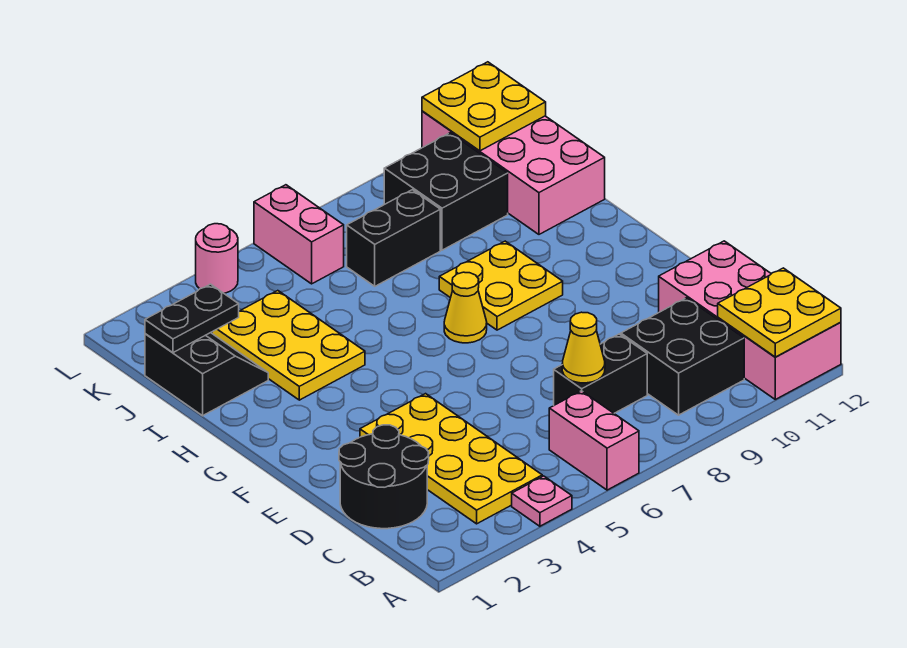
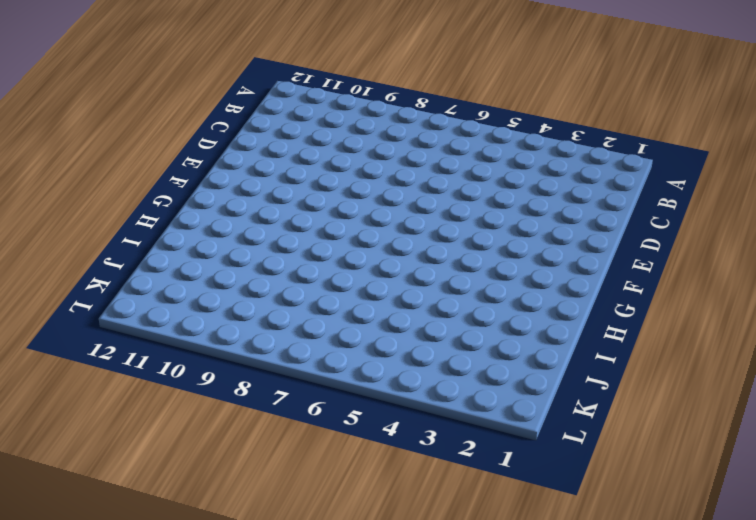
none -> pink 1x1 plate [512,476,572,526]
none -> pink 1x2 brick [549,391,639,490]
none -> pink 2x4 brick [659,241,841,399]

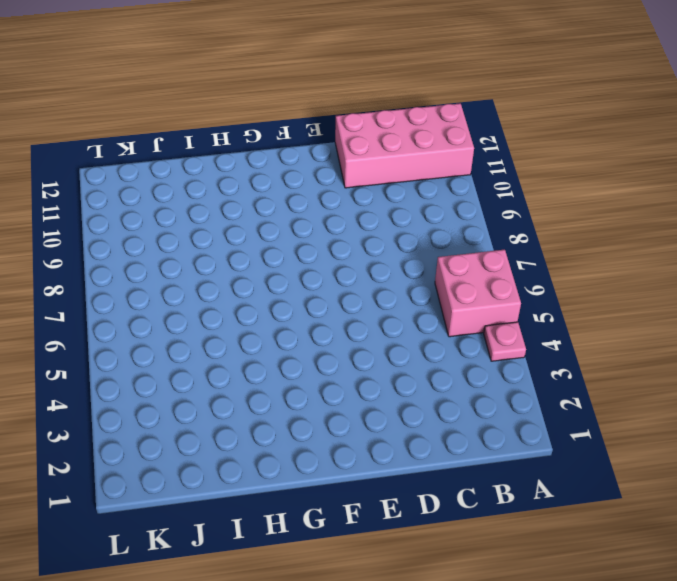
pink 2x2 brick [435,250,521,337] -> pink 1x2 brick [549,391,639,490]
none -> yellow 2x4 plate [360,394,542,524]
none -> black 2x2 brick [621,298,744,415]
none -> black 2x2 round brick [339,425,429,529]

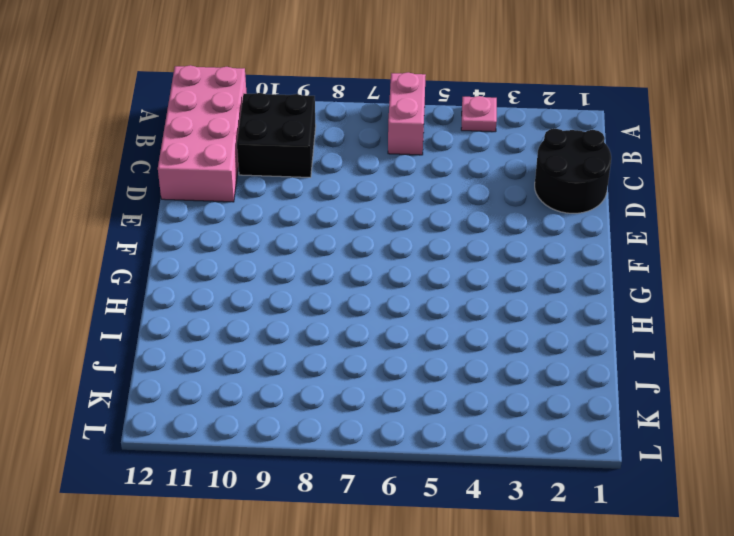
none -> yellow 2x4 plate [360,394,542,524]
none -> black 1x2 brick [554,334,647,413]
none -> yellow 1x1 cone [444,272,487,343]

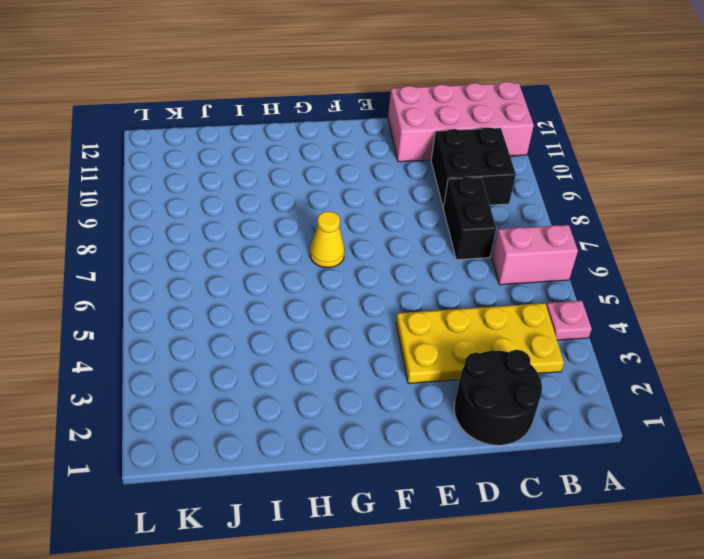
none -> yellow 2x2 plate [439,241,563,330]
none -> yellow 2x3 plate [212,291,365,400]
none -> black 2x2 slope [145,333,268,416]

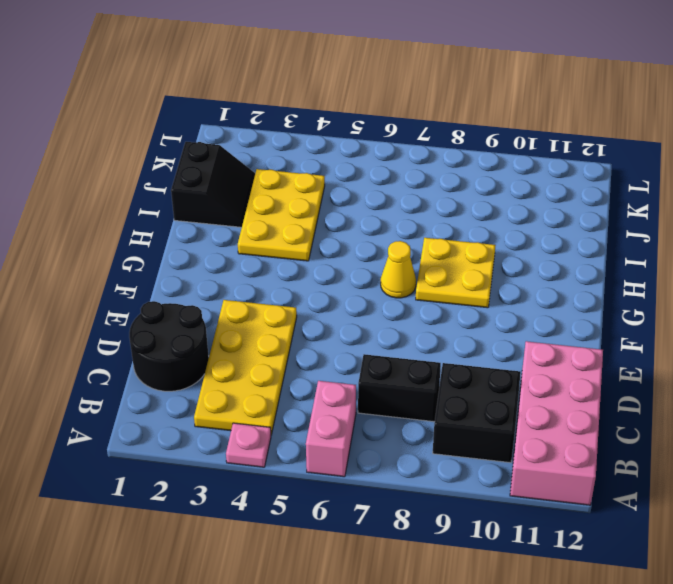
none -> pink 2x4 brick [422,111,605,234]
none -> black 1x2 brick [347,190,440,286]
none -> black 2x2 brick [384,133,508,250]

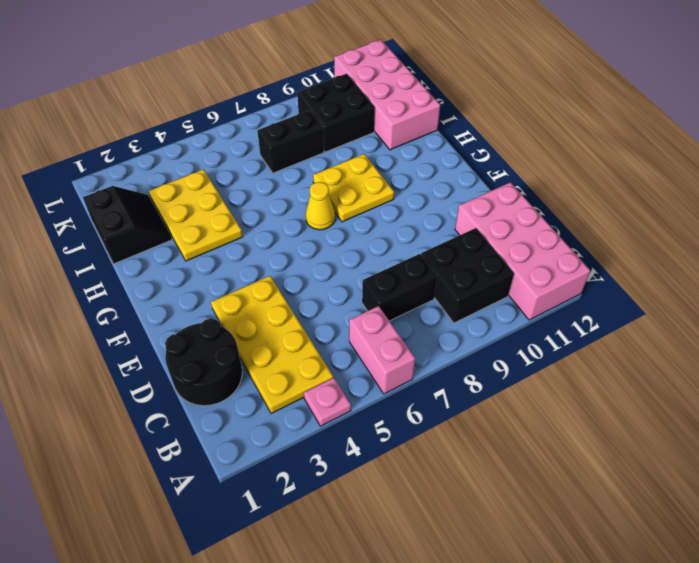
none -> pink 1x2 brick [254,185,344,284]
none -> pink 1x1 round brick [196,224,238,293]
none -> yellow 2x2 plate [718,268,841,357]

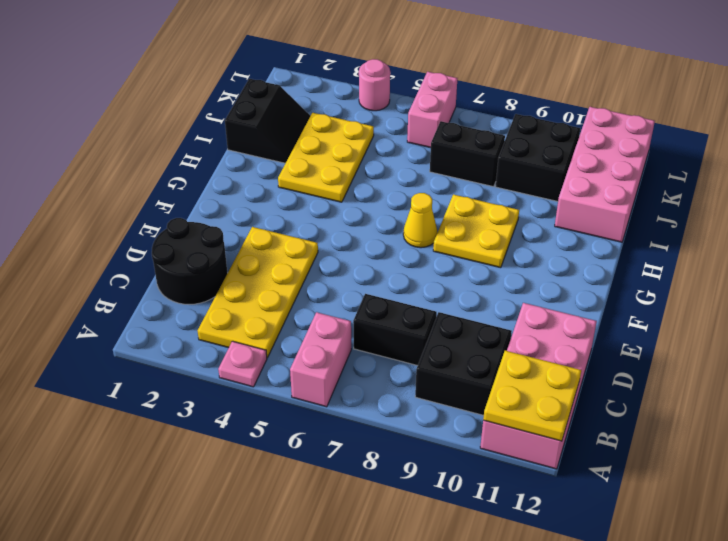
none -> yellow 1x1 cone [562,312,605,383]
none -> black 1x2 plate [145,284,239,353]
none -> yellow 2x2 plate [422,62,546,151]

